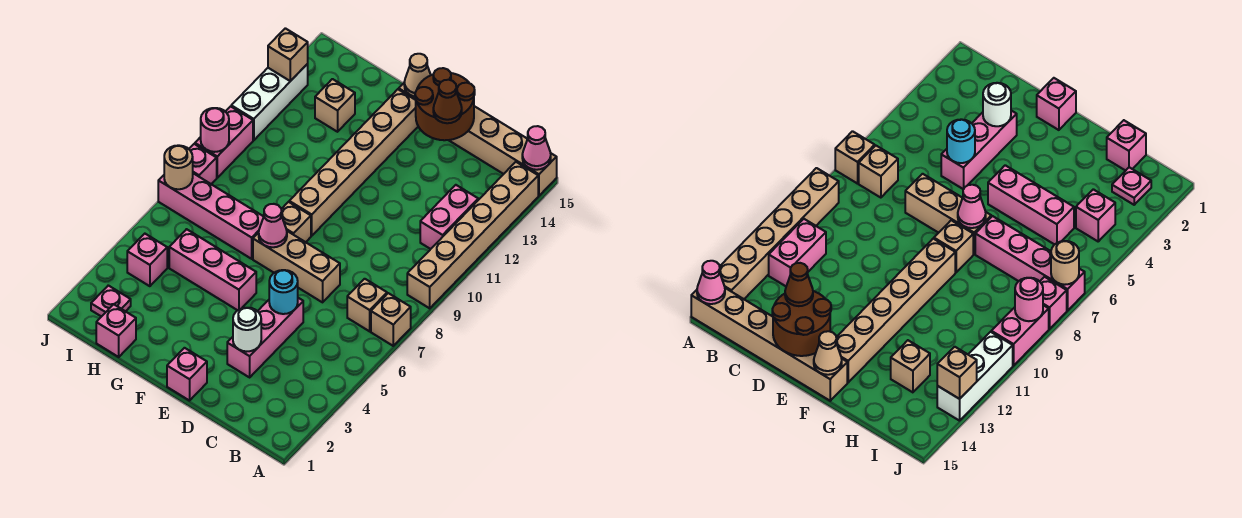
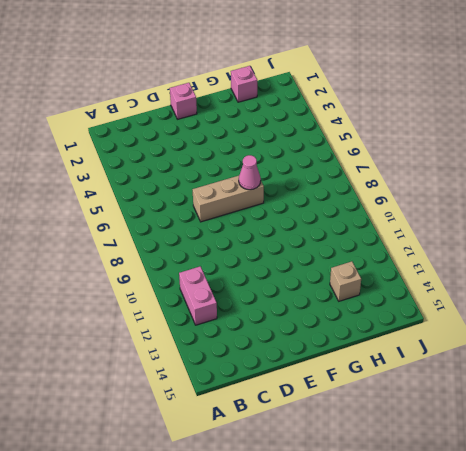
none -> tan 1x1 brick [371,293,411,346]
none -> tan 1x6 brick [407,162,538,308]
none -> tan 1x6 brick [399,83,557,196]

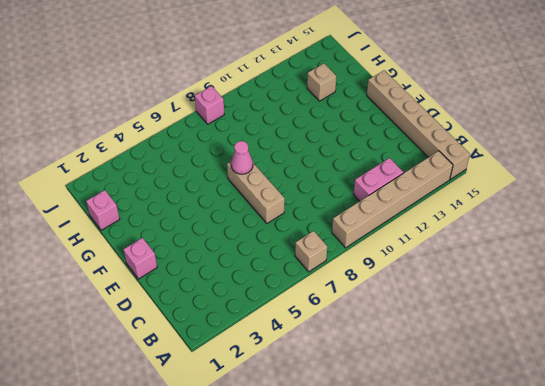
none -> tan 1x1 brick [347,279,387,331]
none -> pink 1x3 brick [227,298,303,377]
none -> pink 1x3 brick [169,229,256,310]

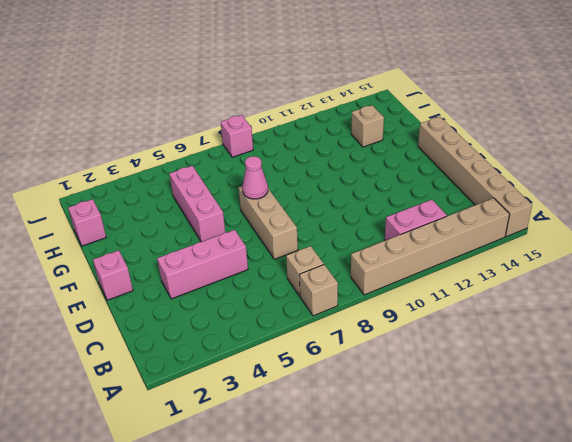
none -> tan 1x1 brick [281,202,311,242]
none -> tan 1x6 brick [289,89,418,236]
none -> pink 1x4 brick [158,173,264,259]

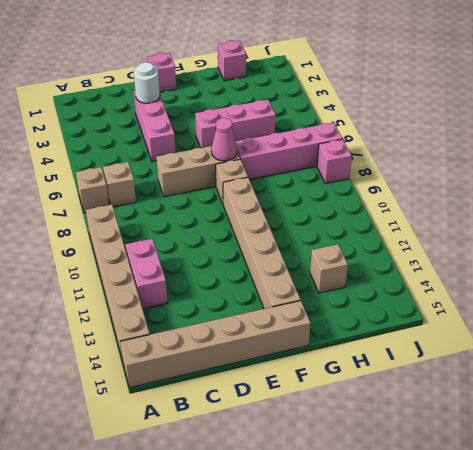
none -> pink 1x1 plate [91,285,131,317]
none -> pink 1x1 brick [127,234,167,286]
none -> pink 1x2 brick [195,106,253,178]

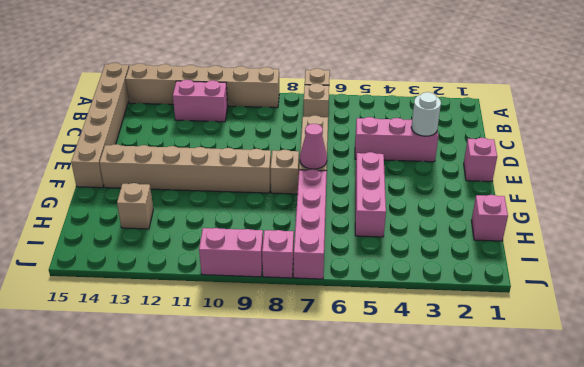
none -> pink 1x1 plate [91,285,131,317]
none -> pink 1x1 brick [127,234,167,286]
none -> white 1x3 brick [231,64,308,140]

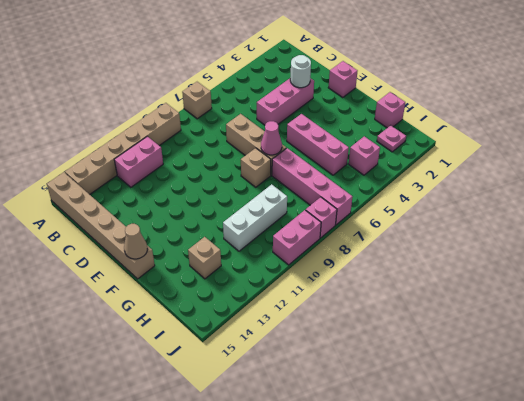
white 1x3 brick [223,184,287,251] -> white 1x3 brick moved to [231,64,308,140]
none -> tan 1x1 brick [347,279,387,331]
none -> tan 1x6 brick [289,89,418,236]
none -> pink 1x1 cone [522,126,551,170]

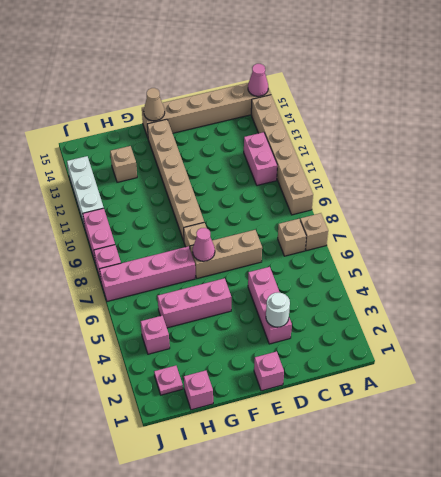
none -> cyan 1x1 round brick [269,270,298,314]
none -> brown 2x2 round brick [415,68,475,140]
none -> tan 1x1 round brick [164,145,193,189]

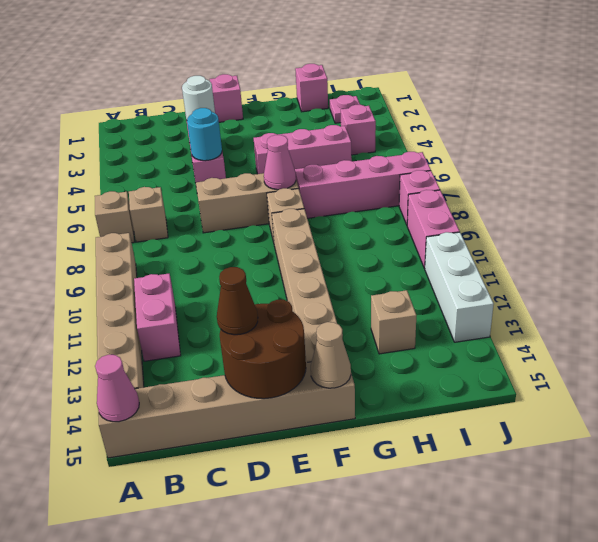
none -> tan 1x1 round brick [164,145,193,189]
none -> pink 1x1 round brick [201,108,229,152]
none -> tan 1x1 brick [268,28,308,81]

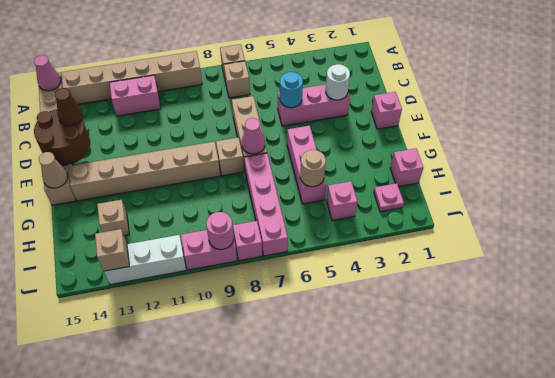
tan 1x1 round brick [300,150,326,187] -> tan 1x1 round brick moved to [164,145,193,189]

